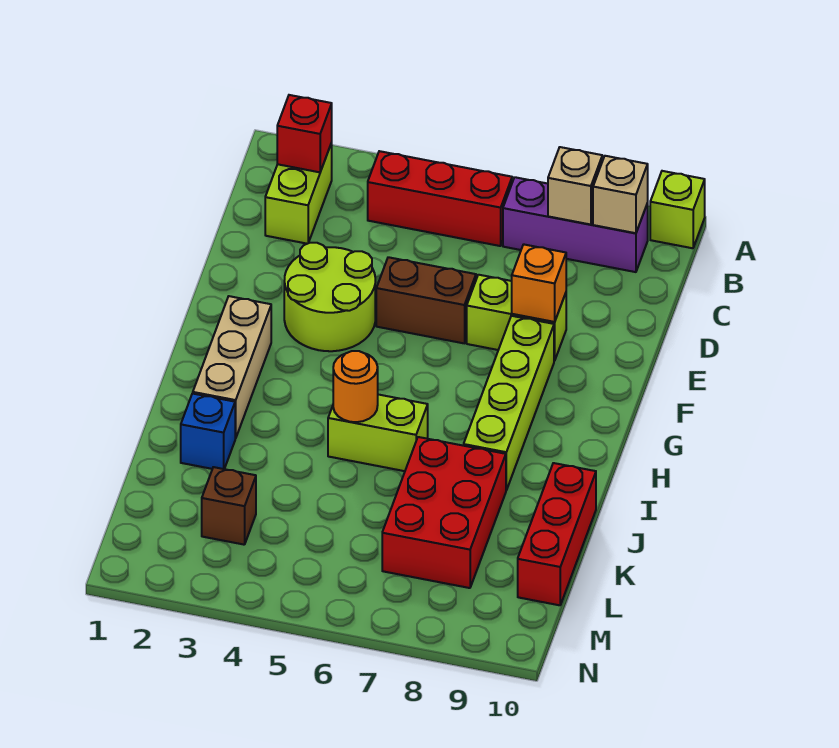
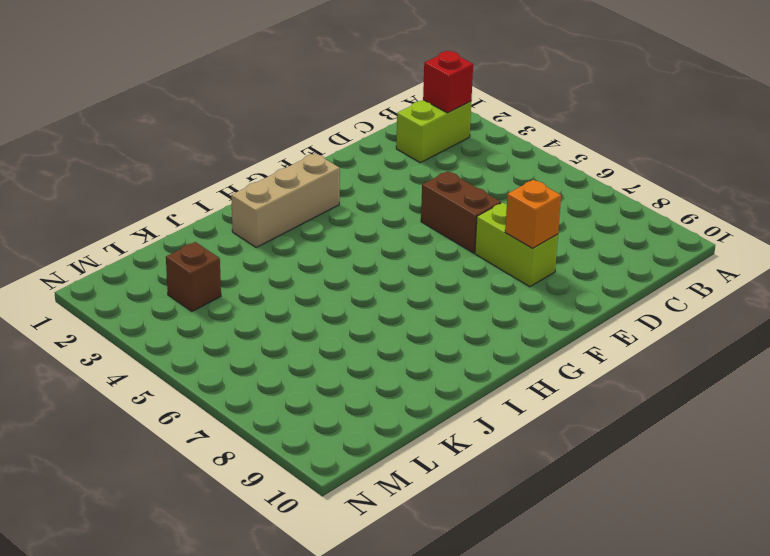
none -> lime 1x1 brick [650,171,705,248]
none -> red 1x3 brick [368,151,512,246]
none -> purple 1x3 brick [503,177,648,272]

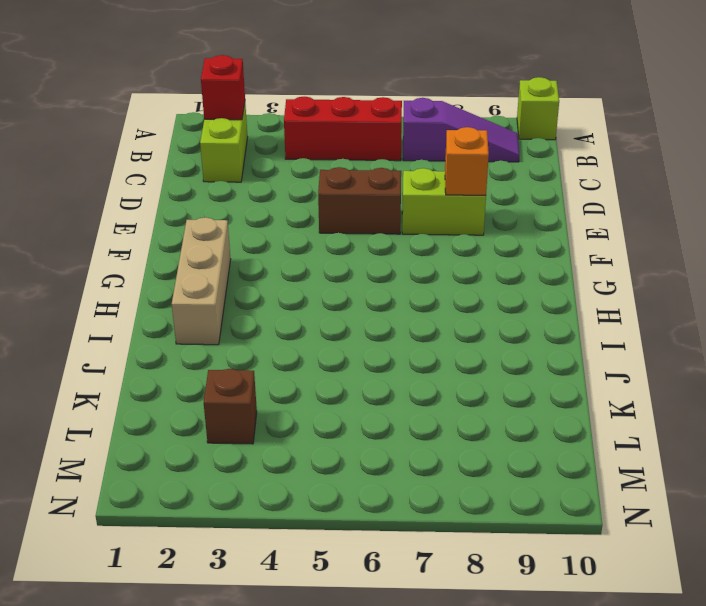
purple 1x3 slope [403,98,519,162] -> purple 1x3 brick [503,177,648,272]
none -> lime 2x2 round brick [284,243,375,351]
none -> lime 1x4 brick [464,316,554,490]
none -> lime 1x2 brick [328,395,428,471]

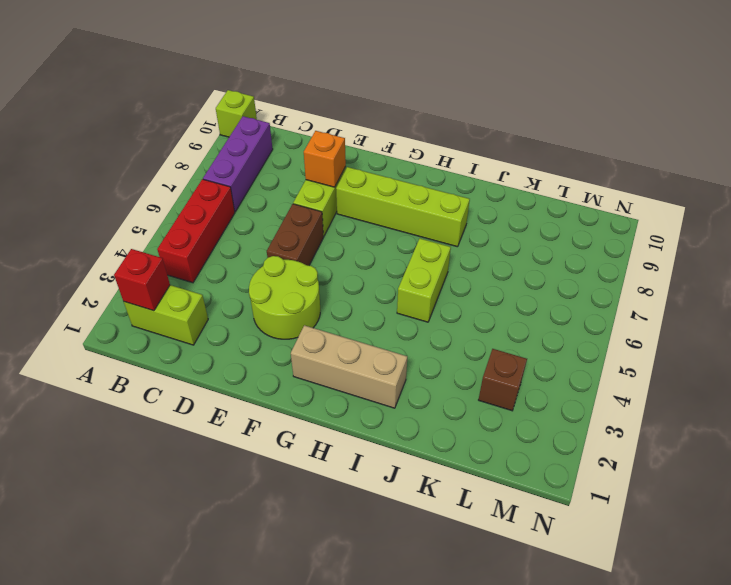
none -> blue 1x1 brick [181,393,235,469]
none -> red 2x3 brick [382,437,506,588]
none -> red 1x3 brick [518,463,596,605]

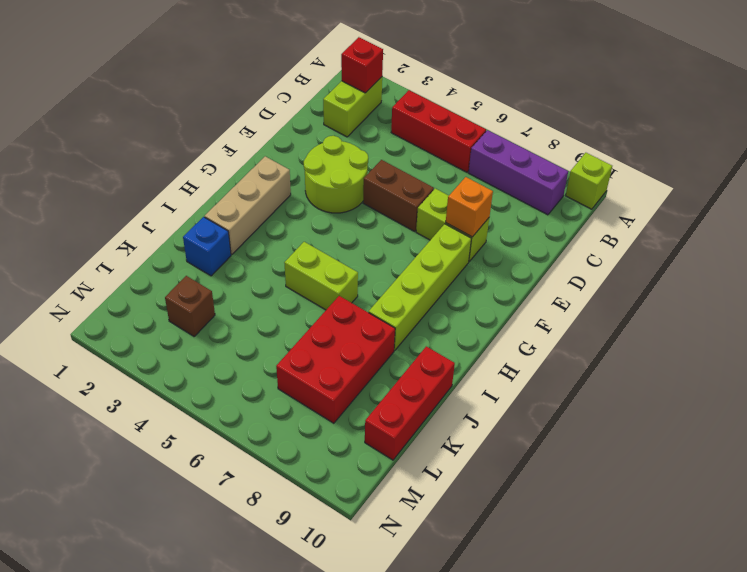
none -> tan 1x1 brick [548,147,602,225]
none -> tan 1x1 brick [593,156,648,233]
none -> orange 1x1 round brick [333,351,378,422]

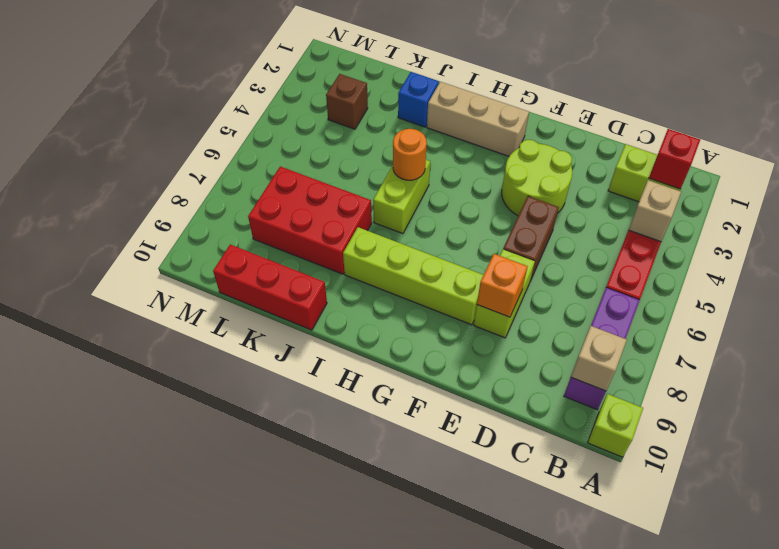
tan 1x1 brick [629,180,681,242] -> tan 1x1 brick moved to [548,147,602,225]

